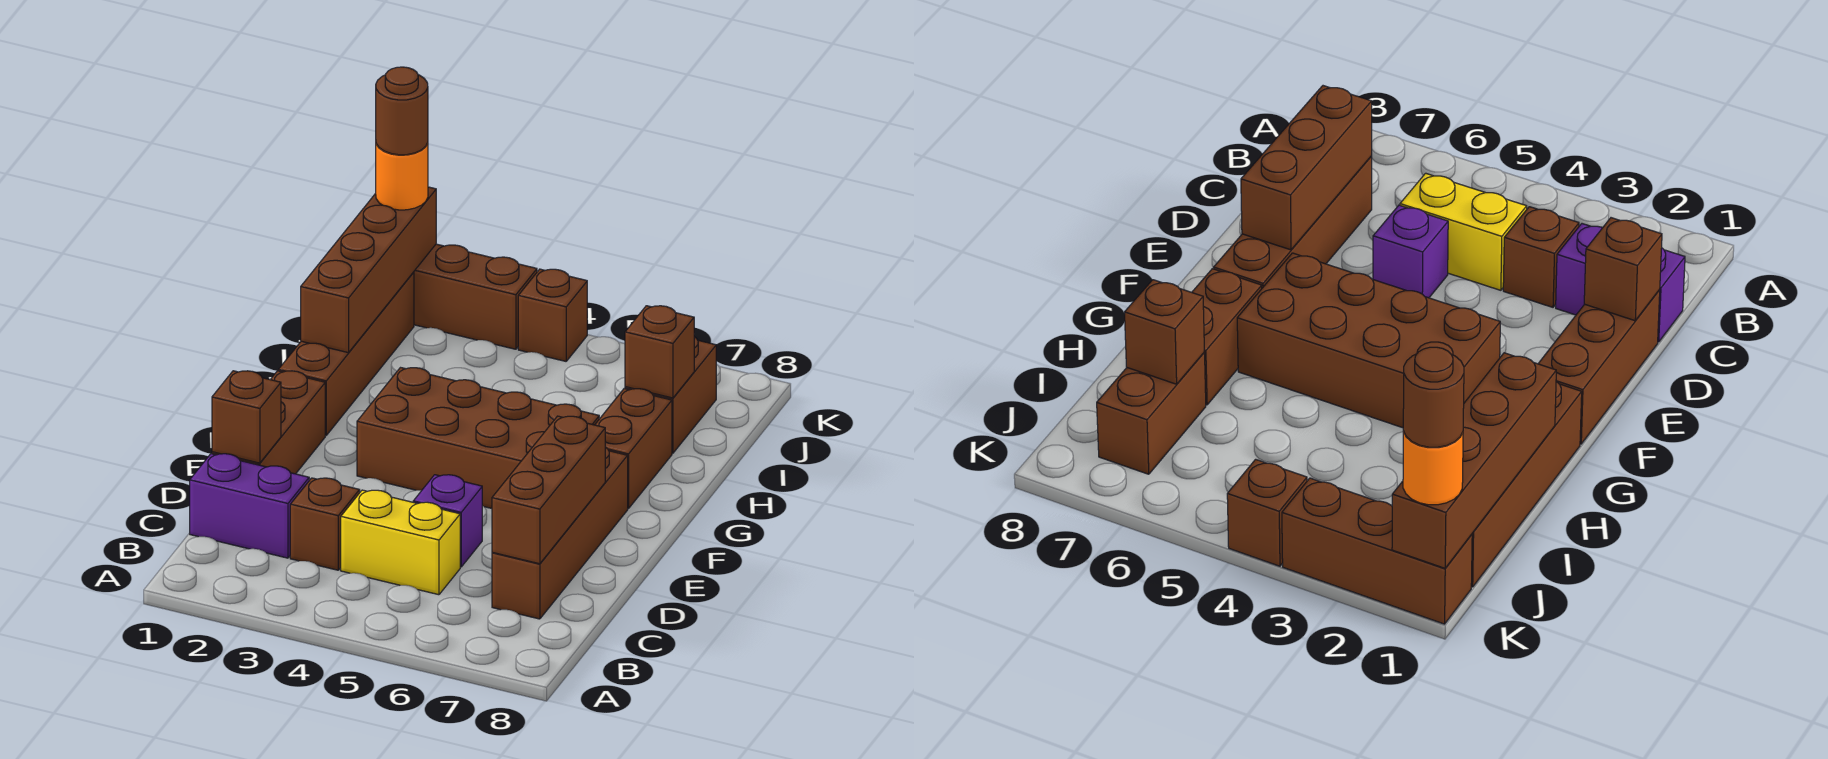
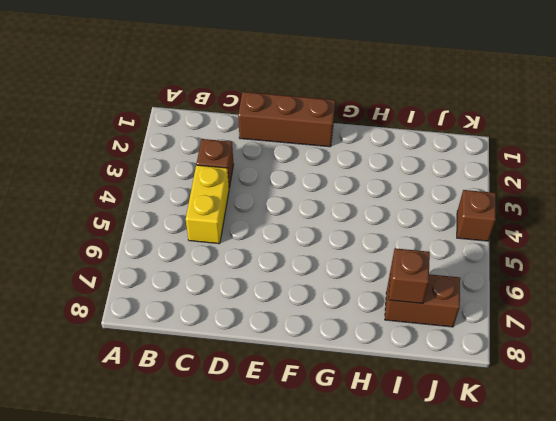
none -> purple 1x2 brick [190,454,309,558]
none -> brown 1x4 brick [492,447,628,619]
none -> purple 1x1 brick [413,475,482,567]

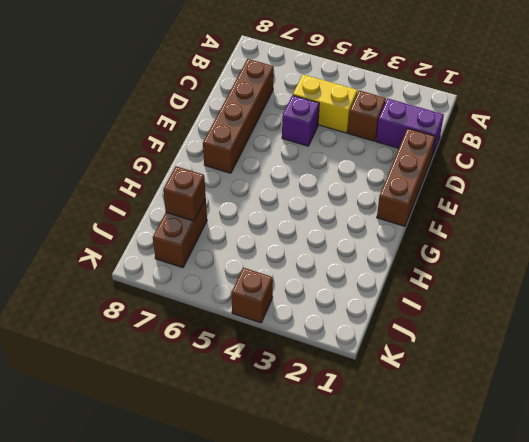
none -> brown 2x4 brick [357,368,599,508]
none -> brown 1x4 brick [279,272,414,435]
none -> brown 1x2 brick [595,389,672,509]

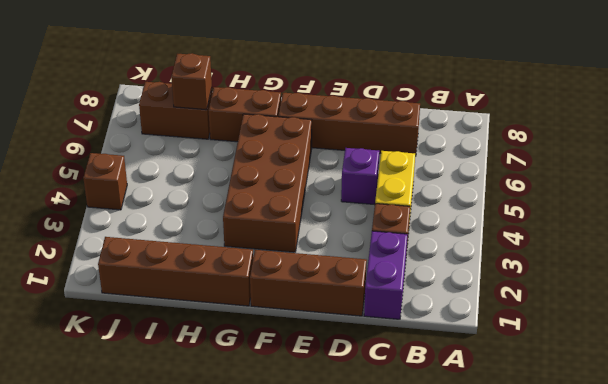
none -> brown 1x3 brick [414,244,537,349]
none -> brown 1x3 brick [492,416,605,564]
none -> brown 1x1 brick [212,371,281,463]

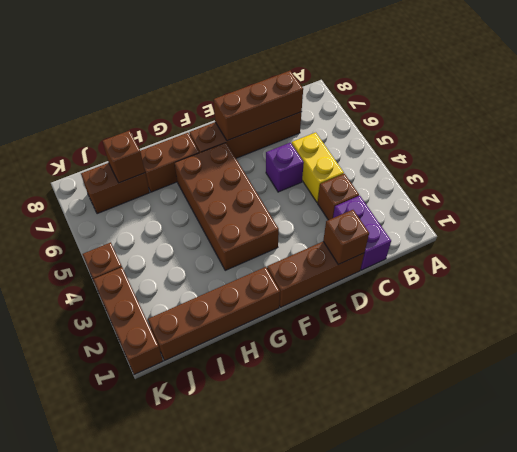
none -> brown 1x4 brick [301,187,436,353]
none -> orange 1x1 round brick [376,143,428,210]
none -> brown 1x1 round brick [376,67,428,155]

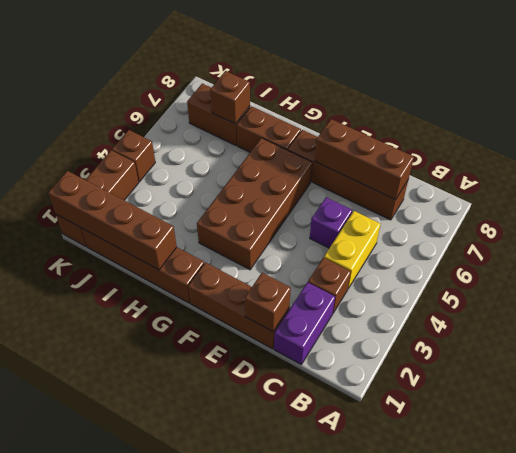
none -> orange 1x1 round brick [376,143,428,210]
none -> brown 1x1 round brick [376,67,428,155]

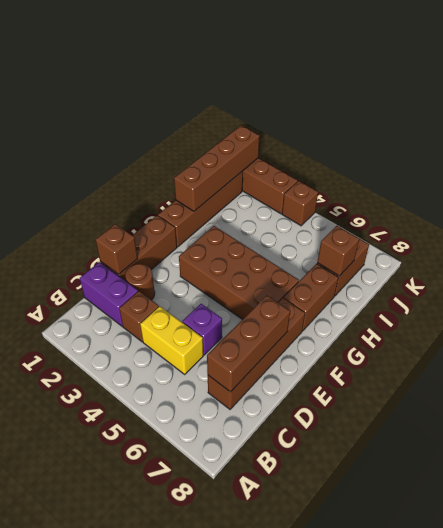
brown 1x1 round brick [125,264,155,300] -> brown 1x1 round brick moved to [376,67,428,155]
none -> orange 1x1 round brick [376,143,428,210]

